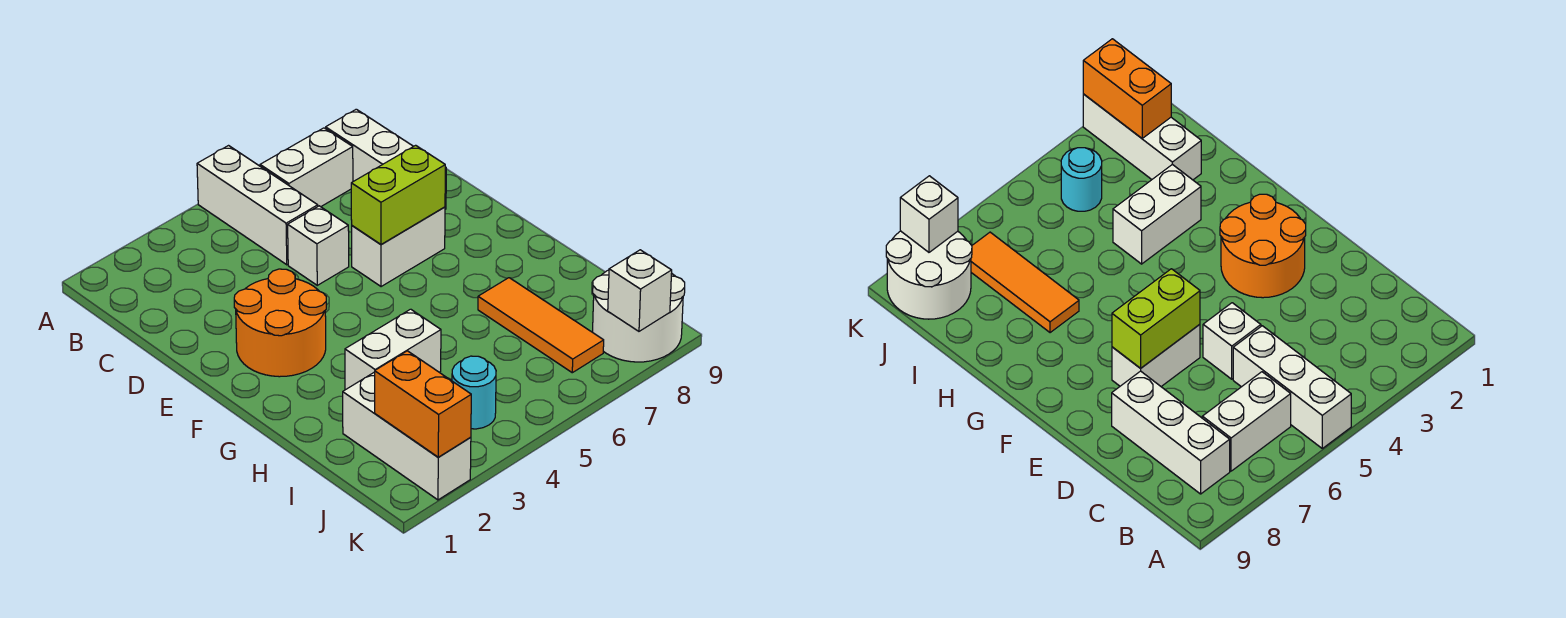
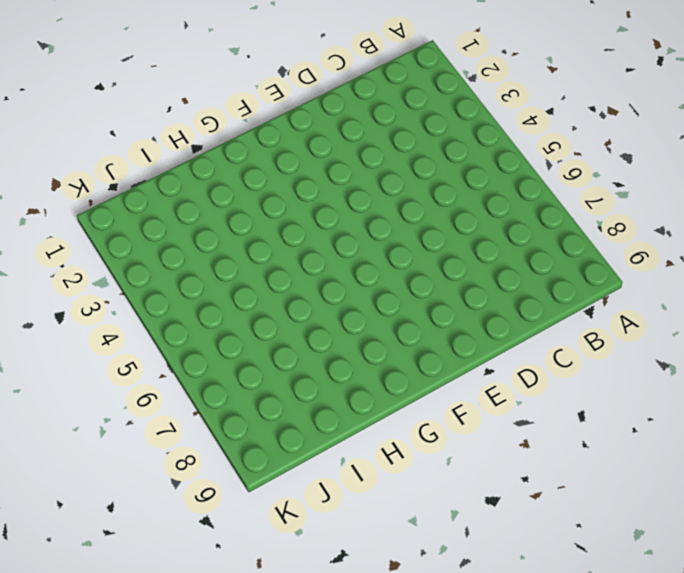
none -> white 1x3 brick [197,146,318,265]
none -> white 1x2 brick [260,128,353,207]
none -> white 1x3 brick [326,109,446,209]

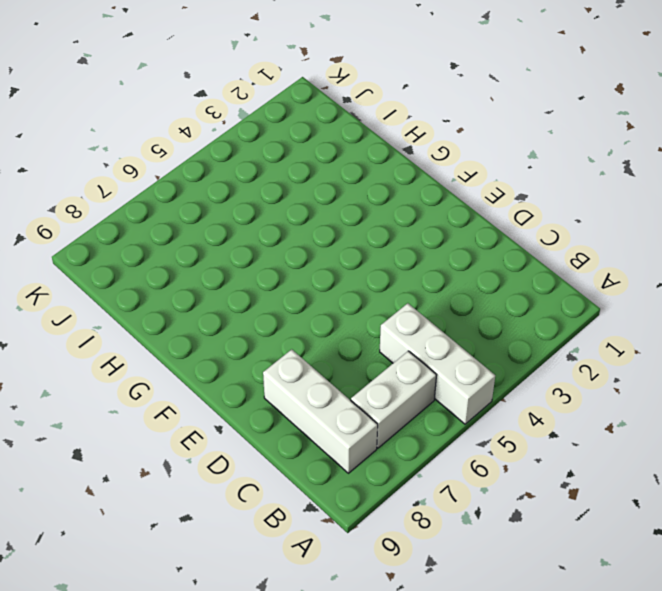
none -> white 1x1 brick [288,206,349,285]
none -> orange 2x2 round brick [234,269,326,377]
none -> white 1x2 brick [352,207,445,287]

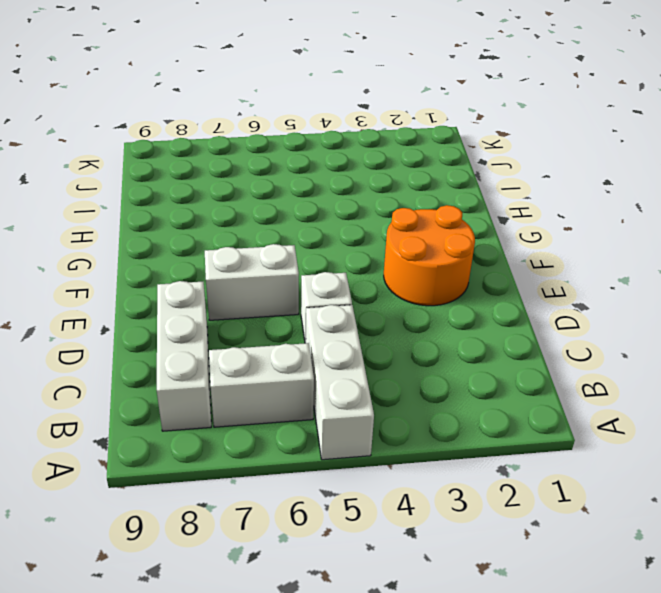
none -> white 1x2 brick [345,309,441,390]
none -> orange 1x3 tile [478,278,604,373]
none -> white 1x3 brick [343,372,471,500]

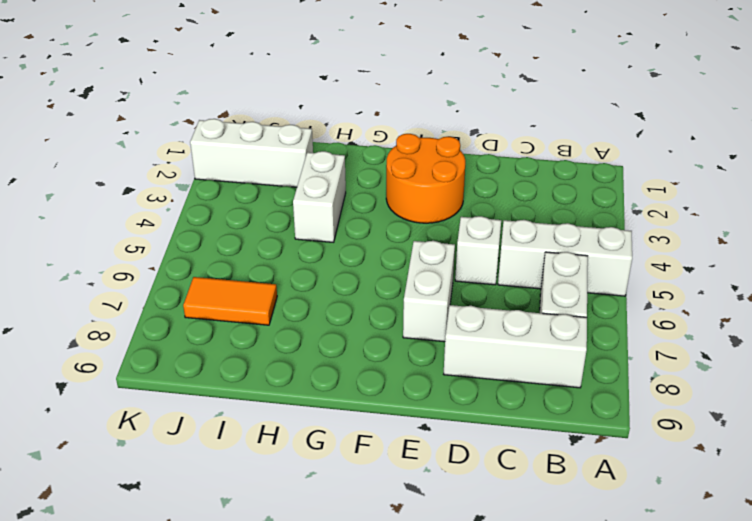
orange 1x2 tile [183,277,277,325] -> orange 1x3 tile [478,278,604,373]
none -> cyan 1x1 round brick [452,356,496,429]
none -> white 2x2 round brick [593,270,685,362]
none -> lime 1x2 brick [351,145,445,245]

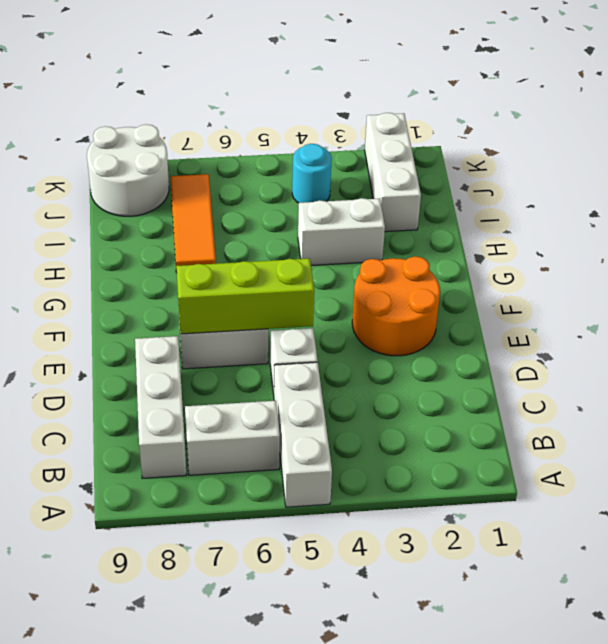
lime 1x3 brick [176,258,314,334] -> lime 1x2 brick [351,145,445,245]
none -> orange 1x2 brick [375,351,471,457]
none -> white 1x1 brick [608,250,672,331]

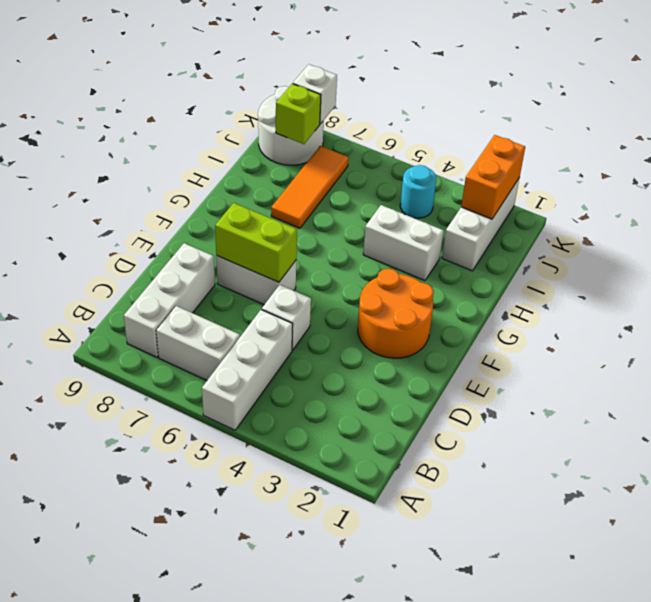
lime 1x1 brick [276,84,321,144] -> none

